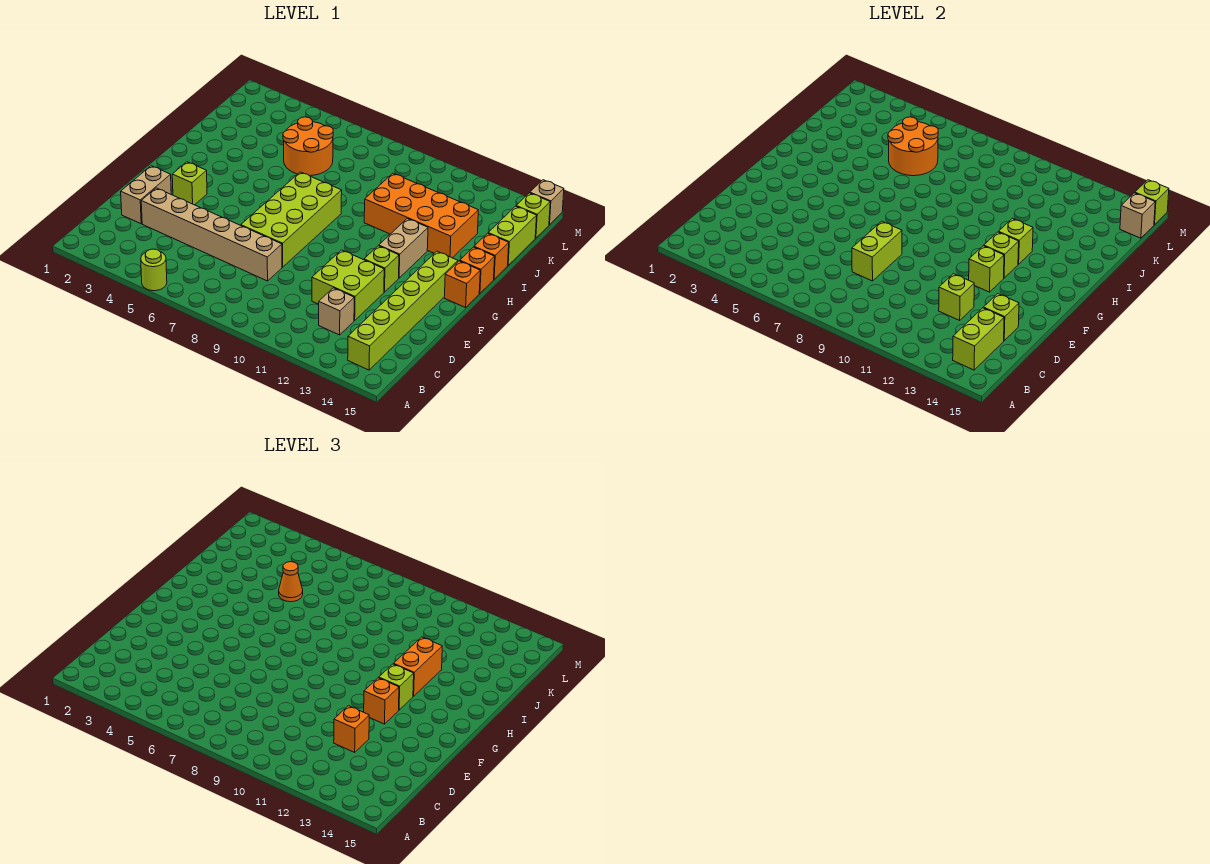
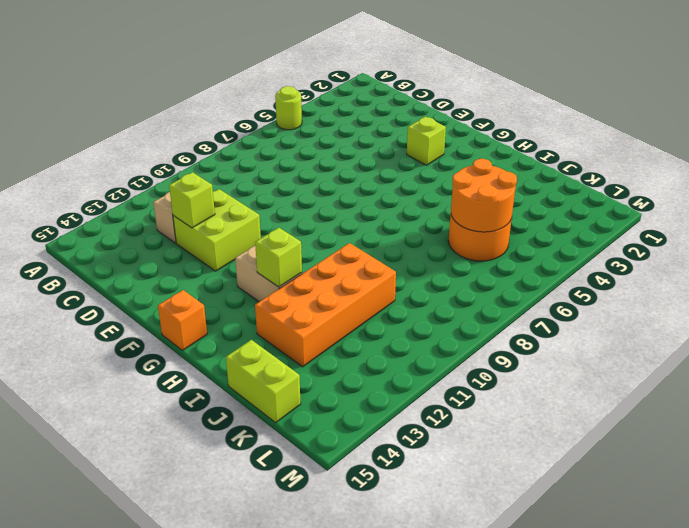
none -> lime 1x6 brick [348,251,458,370]
none -> tan 1x2 brick [121,166,171,224]
none -> tan 1x6 brick [141,188,282,281]
none -> lime 2x4 brick [241,172,342,267]

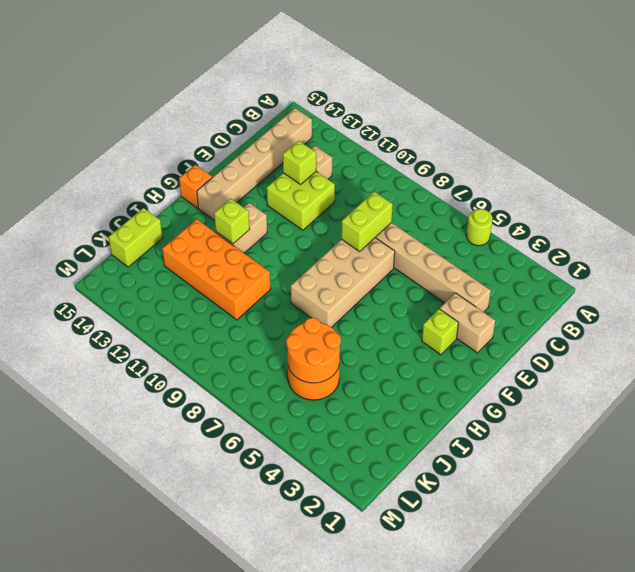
tan 1x6 brick [197,108,312,220] -> lime 1x6 brick [348,251,458,370]
tan 1x2 brick [440,293,495,353] -> tan 1x2 brick turned to [121,166,171,224]
tan 2x4 brick [291,238,395,327] -> lime 2x4 brick [241,172,342,267]
none -> lime 1x1 brick [364,246,399,292]
none -> orange 1x1 brick [460,247,495,293]
none -> orange 1x1 brick [474,233,509,279]
none -> lime 1x1 brick [516,193,550,238]

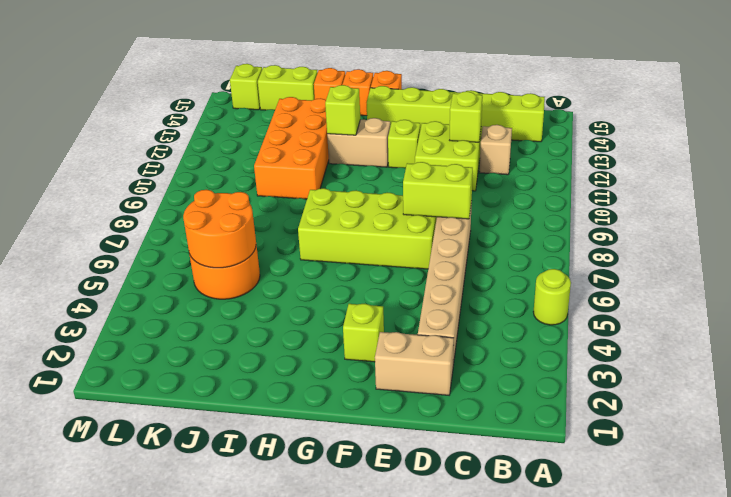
none -> tan 1x1 brick [530,180,564,225]
none -> lime 1x2 brick [953,308,1004,370]
none -> lime 1x1 brick [983,294,1019,340]
none -> lime 1x1 brick [969,246,1004,292]

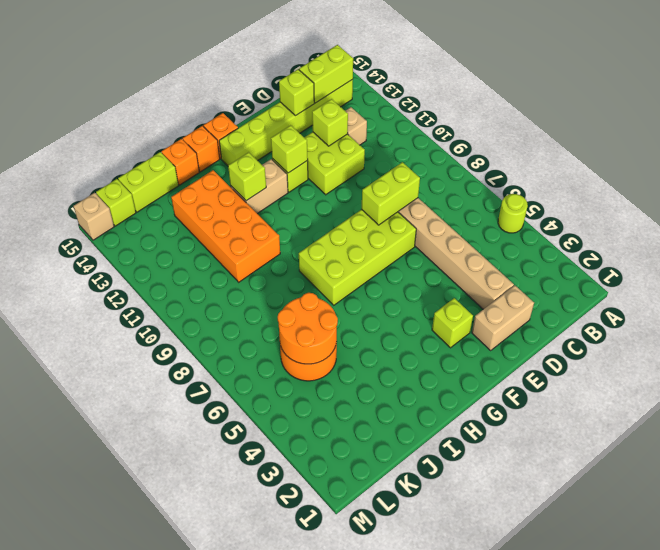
none -> lime 1x1 brick [984,232,1019,278]
none -> tan 1x1 brick [1120,193,1155,238]
none -> lime 1x1 brick [1135,180,1169,225]
none -> orange 1x1 brick [334,706,369,752]

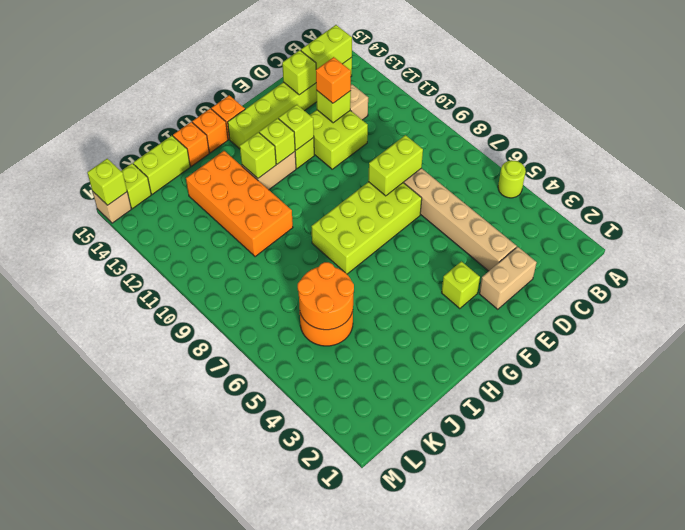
none -> tan 1x1 brick [1120,193,1155,238]
none -> orange 1x1 brick [364,678,399,724]
none -> lime 1x1 brick [379,664,414,710]
none -> orange 1x2 brick [393,637,442,696]

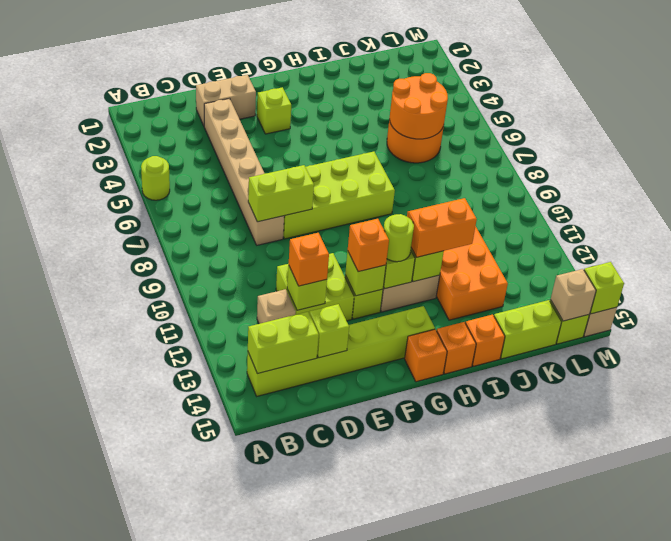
lime 1x1 round brick [384,214,414,262] -> lime 1x1 brick [379,664,414,710]
none -> orange 1x1 cone [279,562,303,602]

